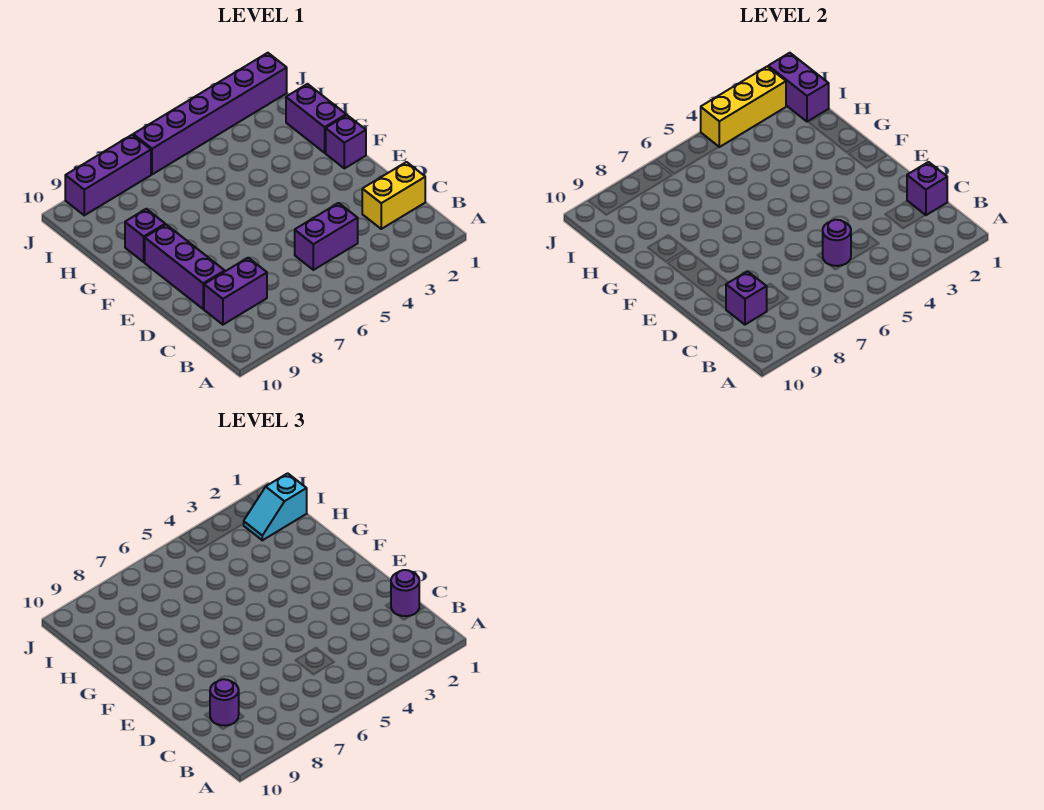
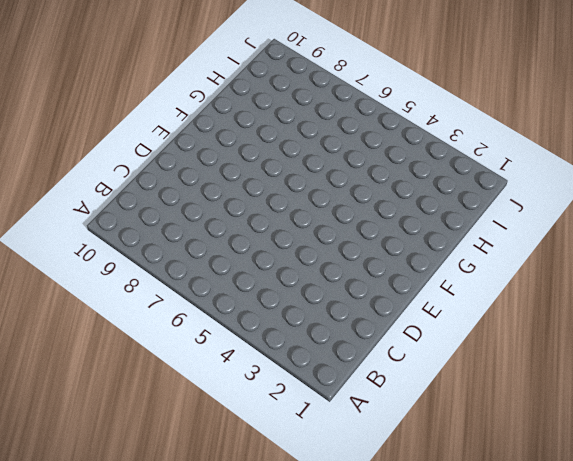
none -> yellow 1x2 brick [362,162,425,229]
none -> purple 1x2 brick [295,203,358,270]
none -> purple 1x2 brick [204,258,267,325]

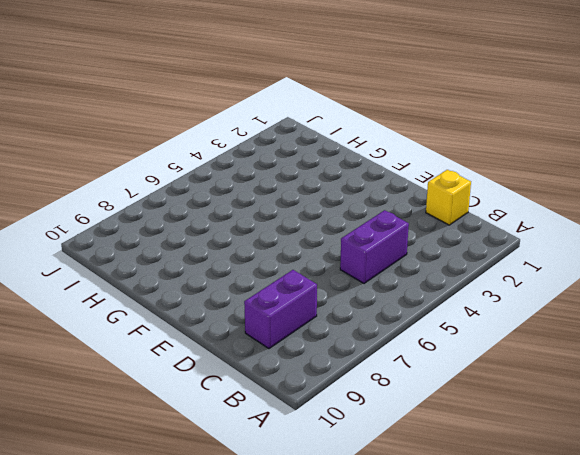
yellow 1x1 brick [426,170,471,225] -> yellow 1x2 brick [362,162,425,229]
none -> purple 1x3 brick [145,225,225,309]
none -> purple 1x1 brick [326,115,366,168]
none -> purple 1x2 brick [286,84,346,153]

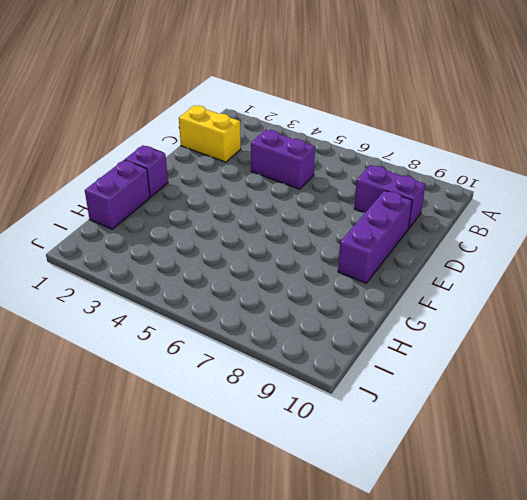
none -> purple 1x1 brick [125,209,165,262]
none -> purple 1x6 brick [133,53,287,174]
none -> purple 1x3 brick [65,135,151,215]

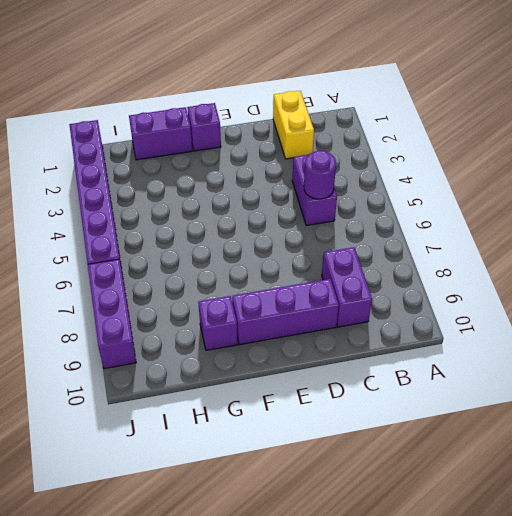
none -> purple 1x1 brick [907,162,947,215]
none -> purple 1x1 brick [726,271,767,325]
none -> purple 1x2 brick [768,53,829,122]

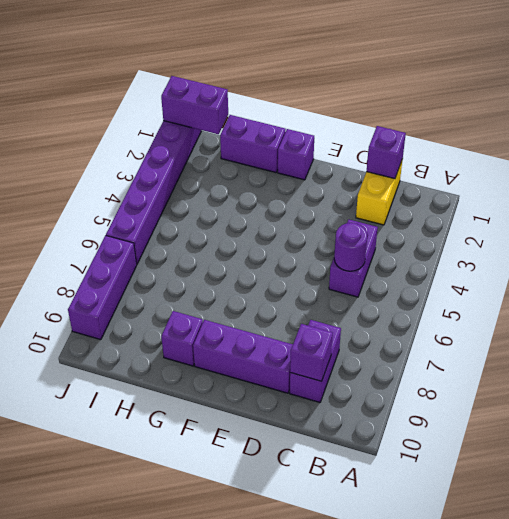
none -> yellow 1x3 brick [701,66,786,147]
none -> purple 1x1 round brick [391,570,419,616]
none -> purple 1x1 round brick [210,679,239,726]

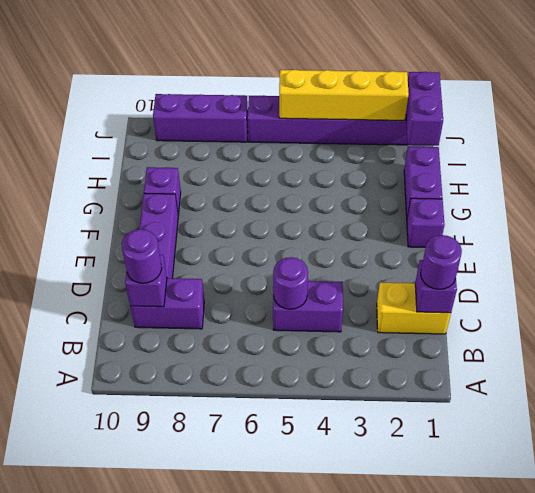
yellow 1x4 brick [279,70,409,120] -> yellow 1x3 brick [701,66,786,147]
none -> cyan 1x2 slope [244,473,307,540]

